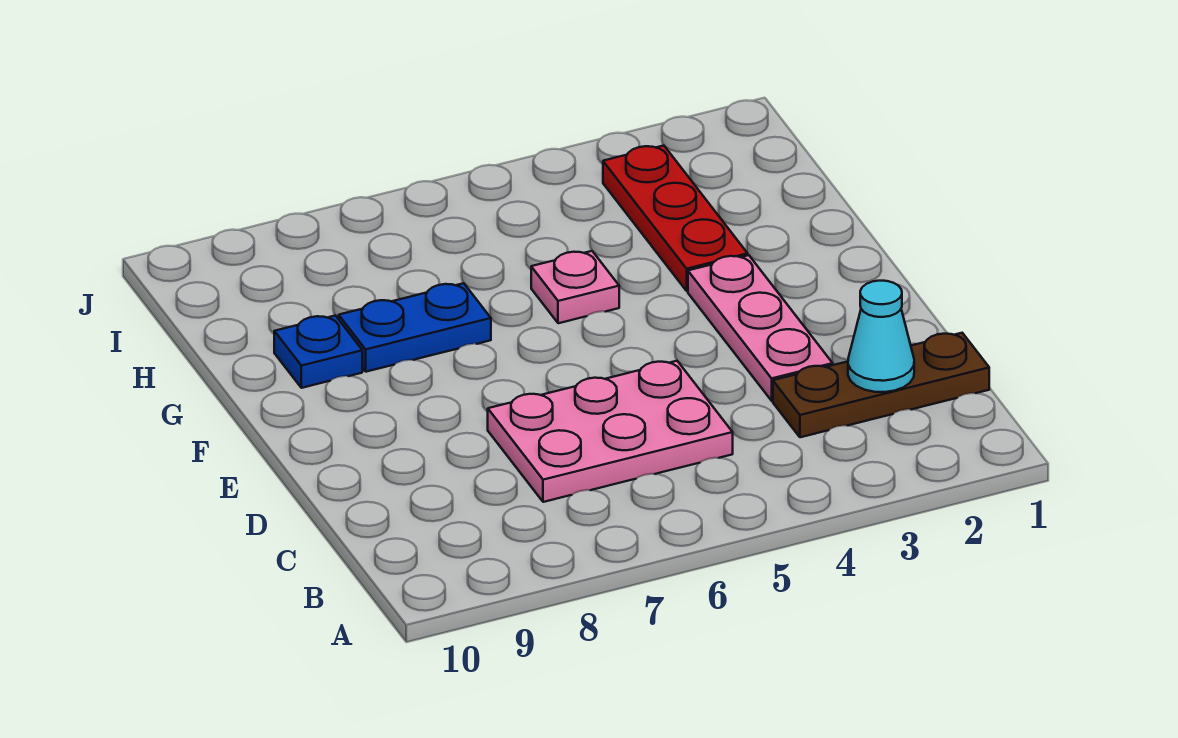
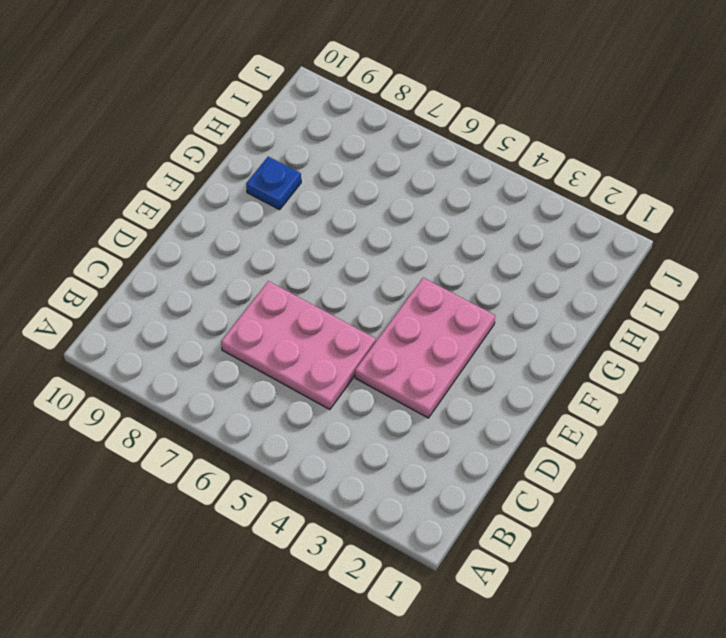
pink 2x3 plate [355,278,495,418] -> pink 1x3 plate [688,255,833,401]
none -> brown 1x3 plate [773,333,989,437]
none -> red 1x3 plate [603,145,748,291]

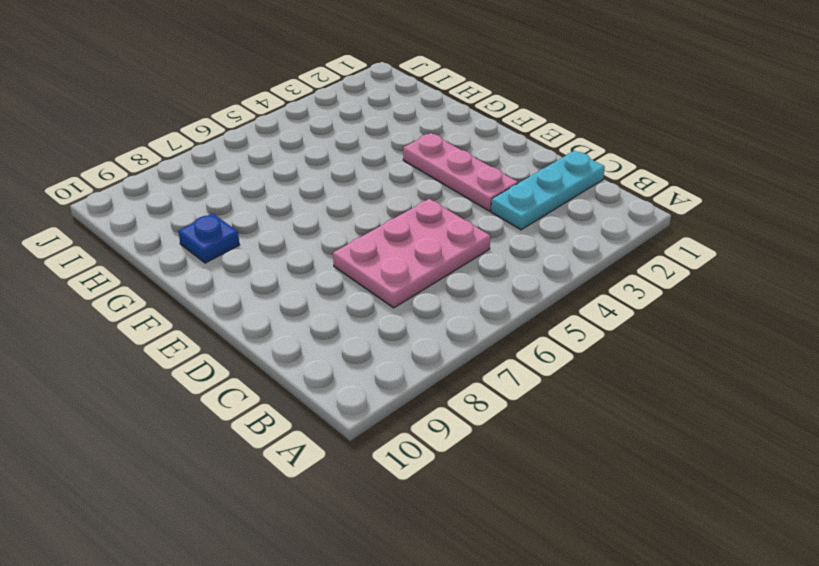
cyan 1x3 plate [491,151,605,230] -> brown 1x3 plate [773,333,989,437]
none -> red 1x3 plate [603,145,748,291]
none -> pink 1x1 plate [531,251,619,323]

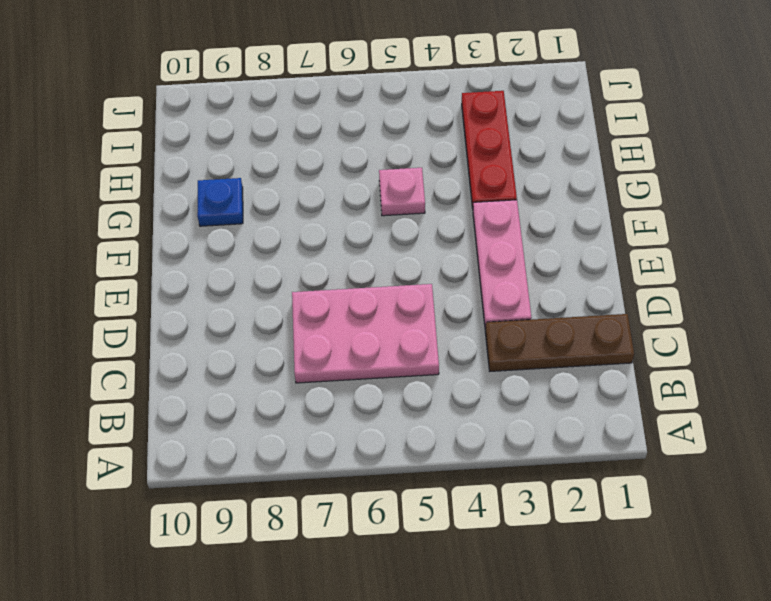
none -> blue 1x2 plate [339,283,491,372]
none -> cyan 1x1 cone [848,281,914,392]

